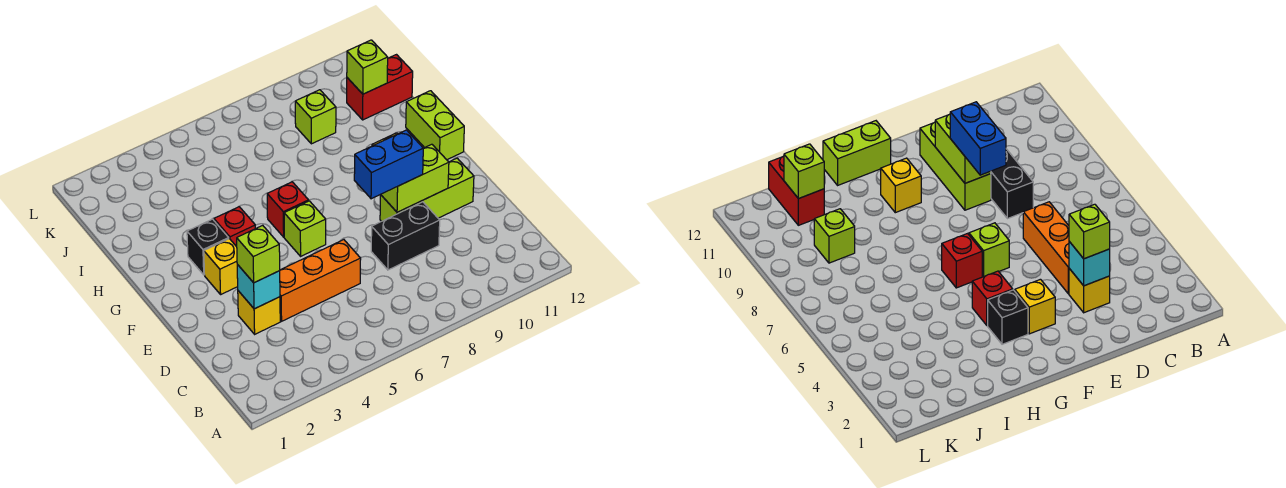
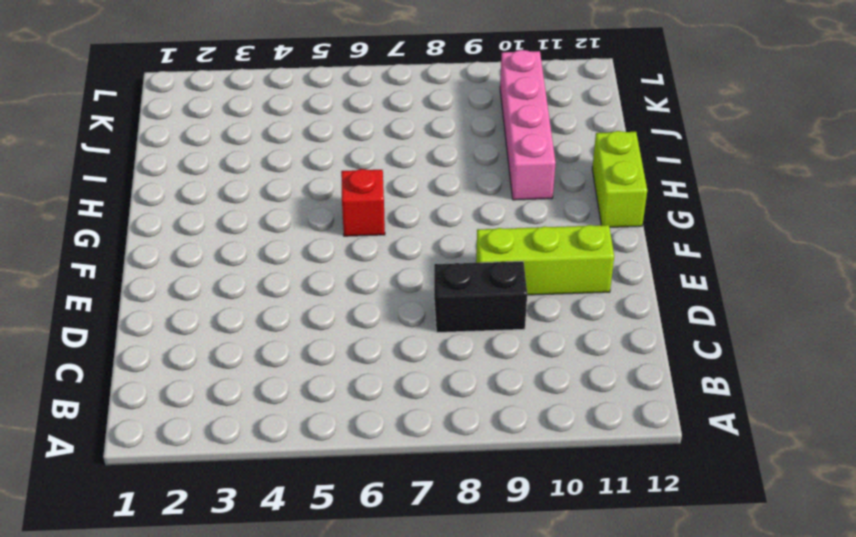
pink 1x4 brick [500,50,556,200] -> none
none -> yellow 1x1 brick [238,291,280,334]
none -> orange 1x3 brick [280,240,361,321]
none -> yellow 1x1 brick [204,239,238,294]

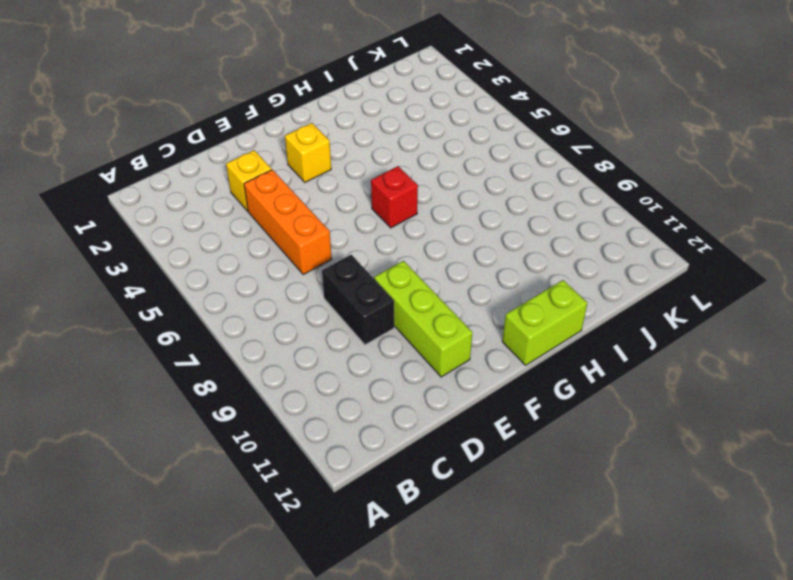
none -> lime 1x1 brick [284,201,326,256]
none -> black 1x1 brick [187,219,229,275]
none -> red 1x1 brick [214,207,255,247]

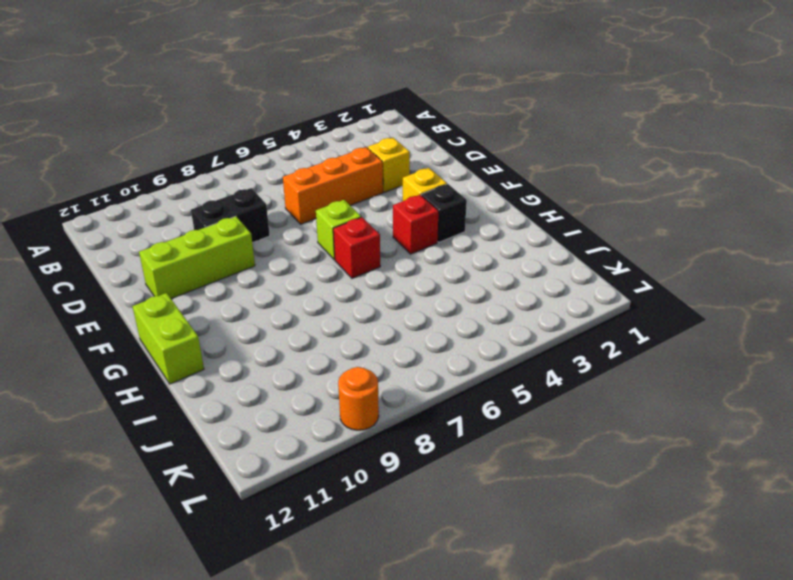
orange 1x1 round brick [338,367,379,430] -> none
none -> yellow 1x1 brick [881,158,921,213]
none -> lime 1x1 brick [295,90,336,144]
none -> red 1x2 brick [347,55,413,120]

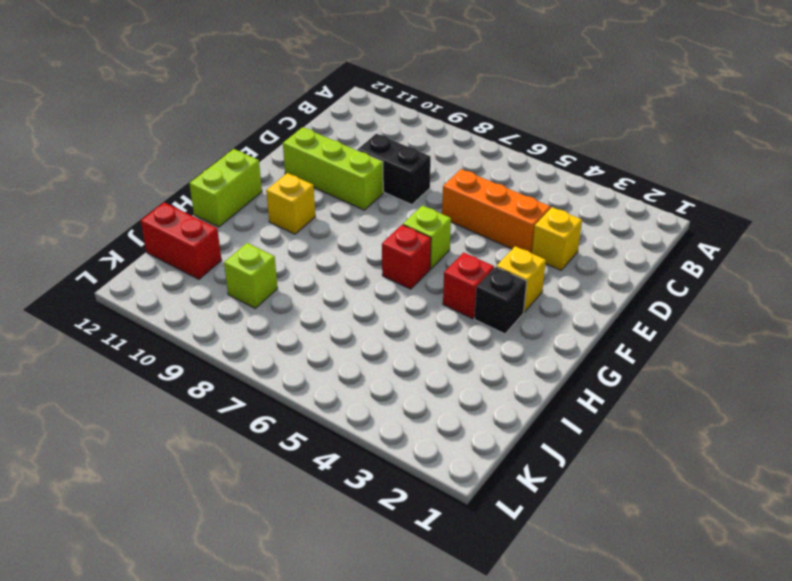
none -> cyan 1x1 brick [237,264,280,309]
none -> lime 1x2 brick [381,144,449,212]
none -> lime 1x1 brick [347,40,388,94]

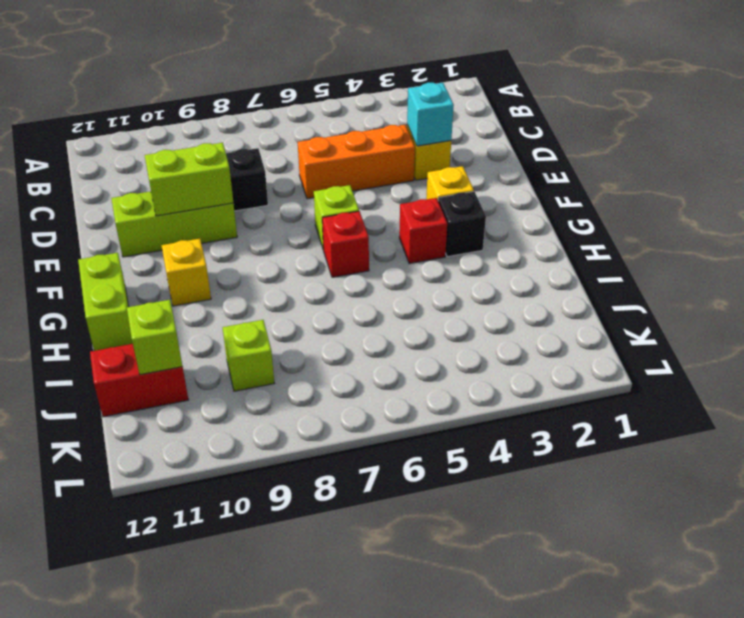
none -> lime 1x1 brick [237,225,280,283]
none -> blue 1x2 brick [354,130,423,199]

